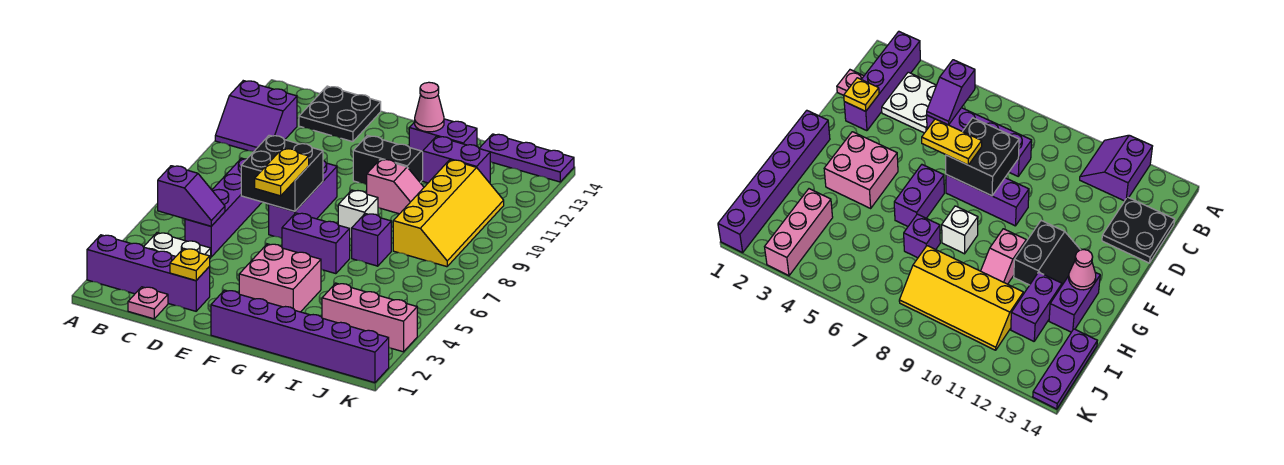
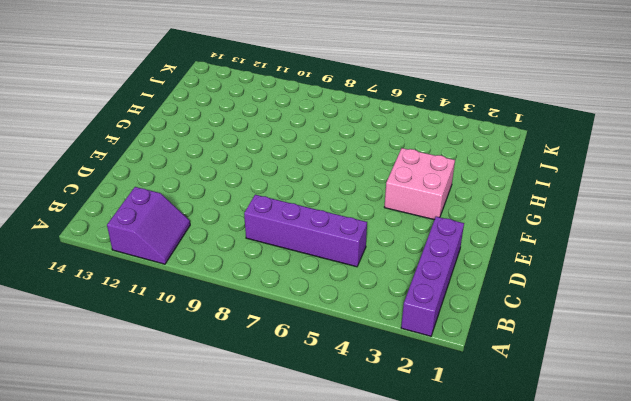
none -> white 2x2 plate [144,233,211,258]
none -> pink 1x1 plate [128,287,168,319]
none -> black 2x2 plate [299,86,381,142]

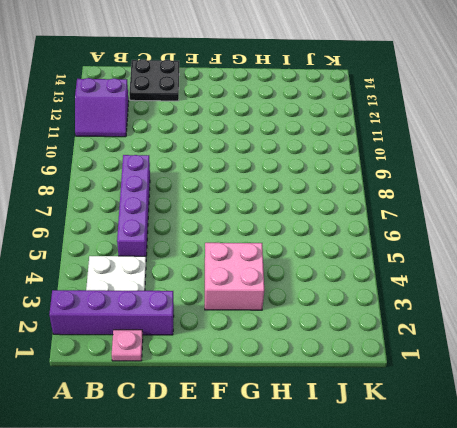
none -> purple 1x3 brick [269,161,337,238]
none -> purple 1x6 brick [211,290,389,383]
none -> purple 1x2 brick [282,213,350,274]

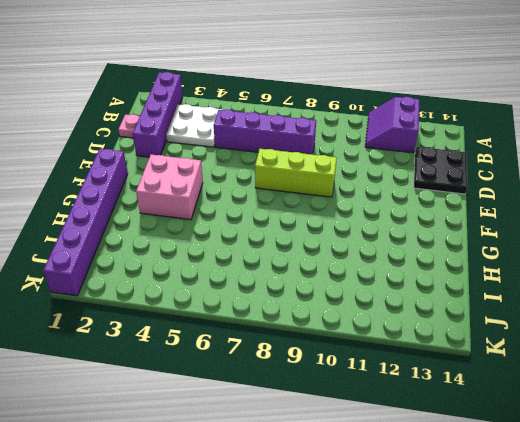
lime 1x3 brick [255,149,337,197] -> purple 1x3 brick [269,161,337,238]
none -> purple 1x2 brick [282,213,350,274]
none -> black 2x2 slope [353,135,423,185]
none -> white 1x1 brick [338,190,378,239]

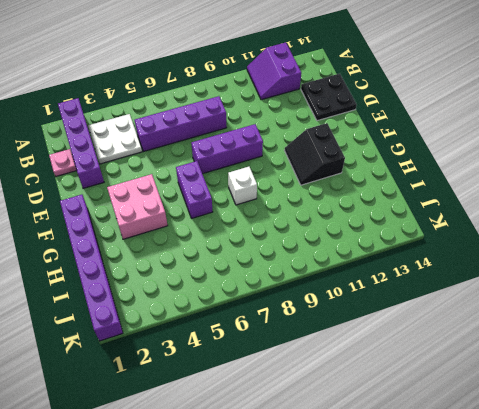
black 2x2 slope [284,123,345,185] -> black 2x2 slope turned to [353,135,423,185]
none -> pink 1x2 slope [367,159,424,214]
none -> purple 1x2 brick [409,119,477,152]
none -> purple 1x1 brick [352,214,391,266]

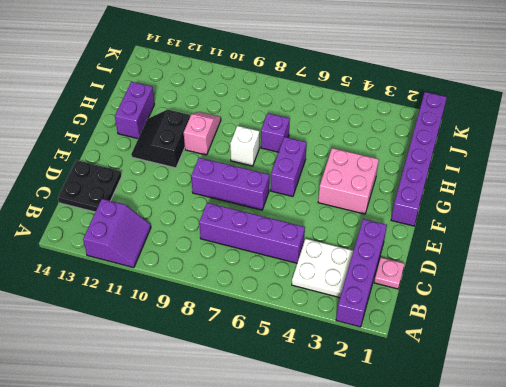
none -> purple 1x2 brick [423,136,490,183]
none -> pink 1x3 brick [322,283,417,352]
none -> yellow 2x4 slope [393,160,504,267]

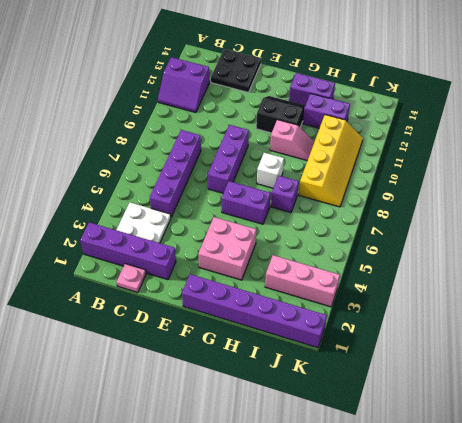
none -> purple 1x3 plate [479,134,574,182]
none -> purple 1x2 slope [158,166,225,226]
none -> yellow 1x1 plate [170,248,210,281]

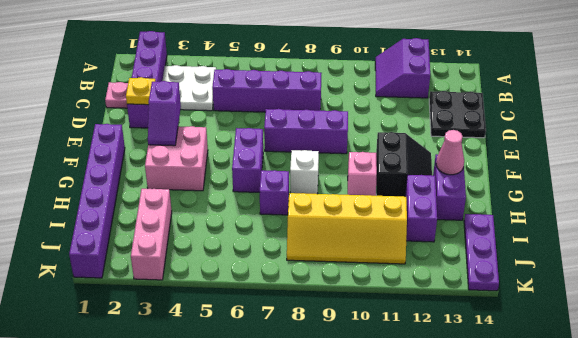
purple 1x2 slope [148,81,181,146] -> purple 1x2 slope moved to [158,166,225,226]
none -> black 2x2 brick [241,135,323,211]
none -> yellow 1x2 plate [255,148,309,196]

